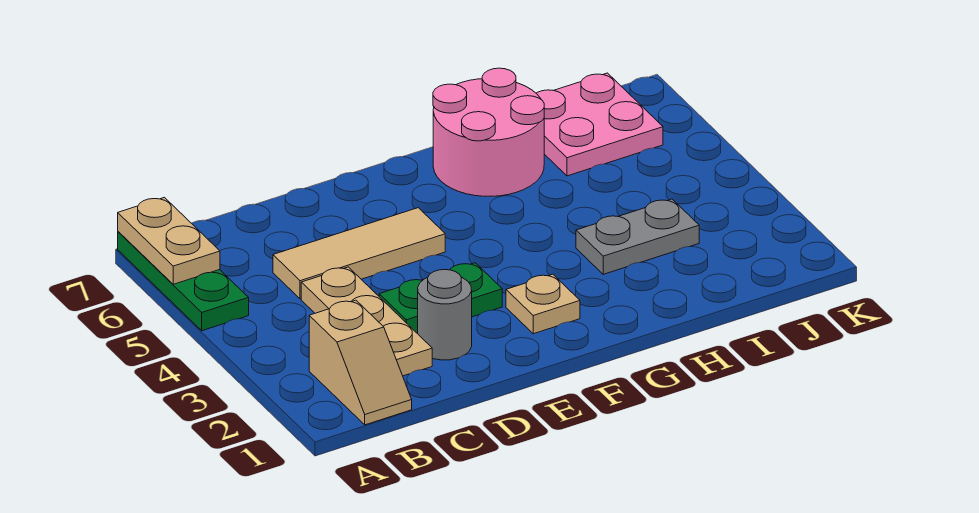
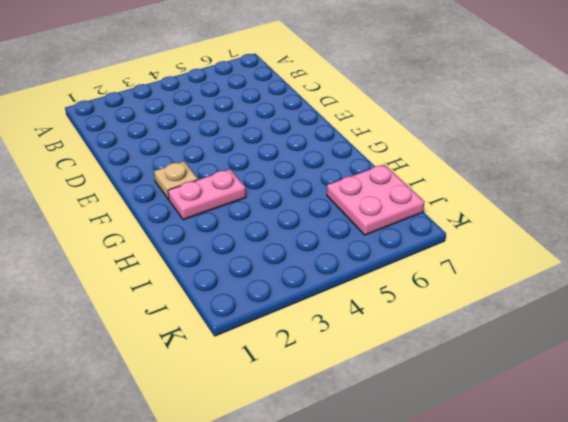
pink 1x2 plate [168,169,246,220] -> none
none -> green 1x3 plate [118,232,249,331]
none -> tan 1x2 slope [309,300,412,425]

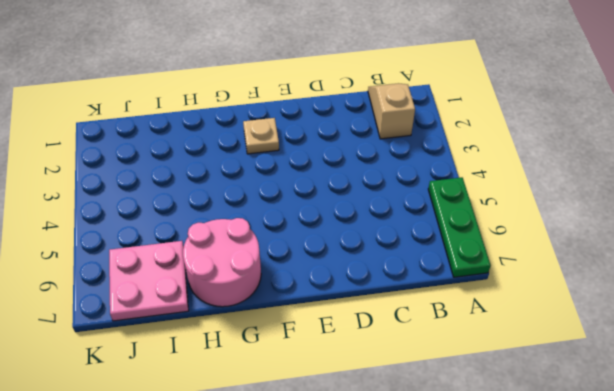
none -> tan 1x3 plate [301,267,432,376]
none -> tan 1x3 tile [273,208,445,299]

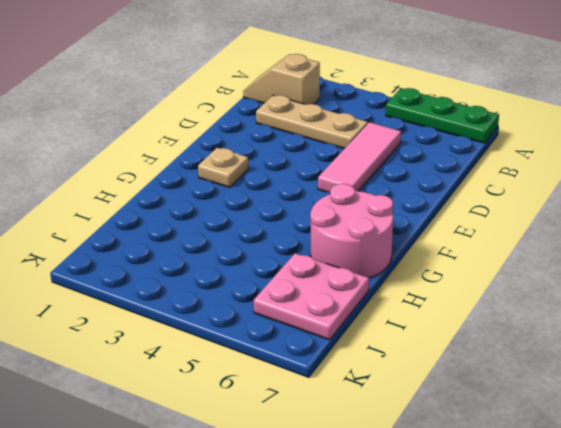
pink 1x3 tile [318,122,401,192] -> tan 1x3 tile [273,208,445,299]
none -> grey 1x1 round brick [418,270,472,360]
none -> green 1x2 plate [379,263,502,334]

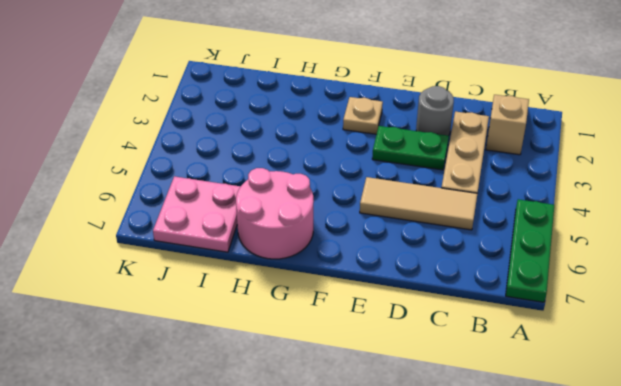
none -> grey 1x2 plate [576,199,699,274]
none -> tan 1x2 plate [118,197,220,284]

